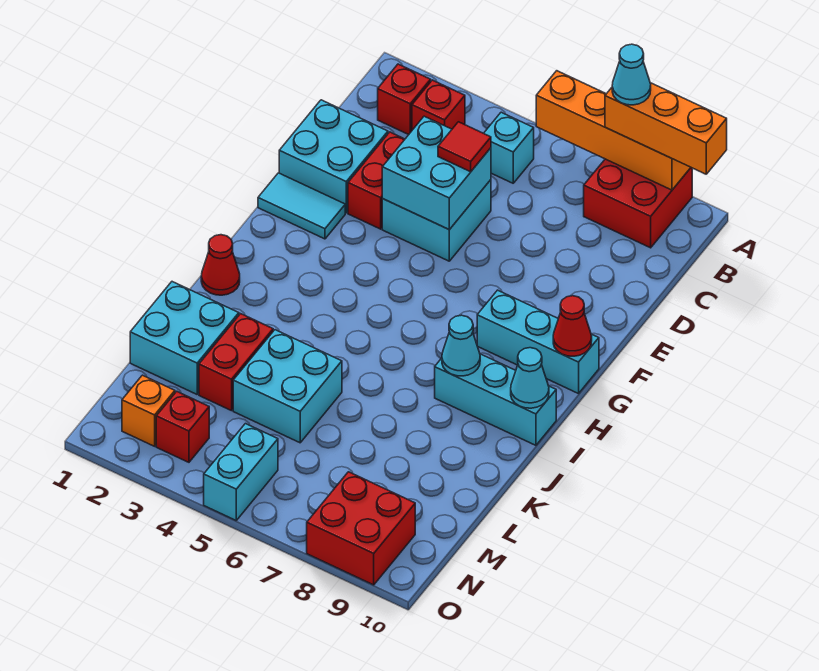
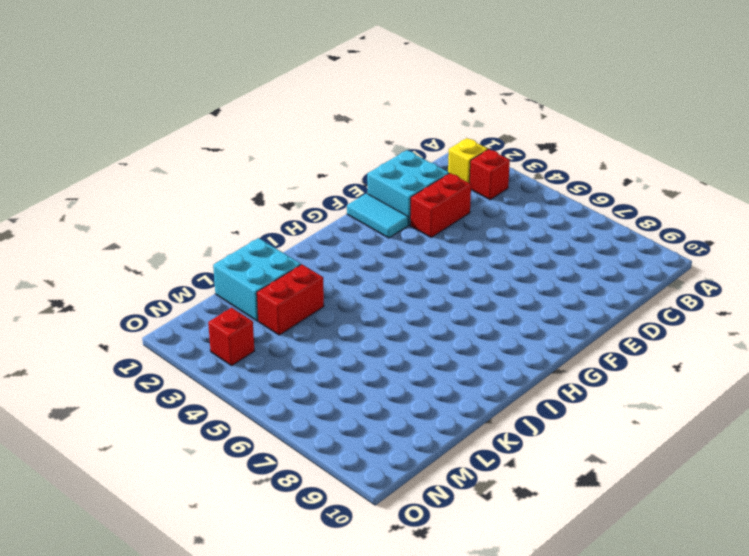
yellow 1x1 brick [448,138,488,183] -> red 1x1 brick [378,64,431,135]
none -> red 2x2 brick [584,159,692,248]
none -> cyan 1x1 brick [484,112,534,183]
none -> cyan 2x2 brick [382,180,491,261]

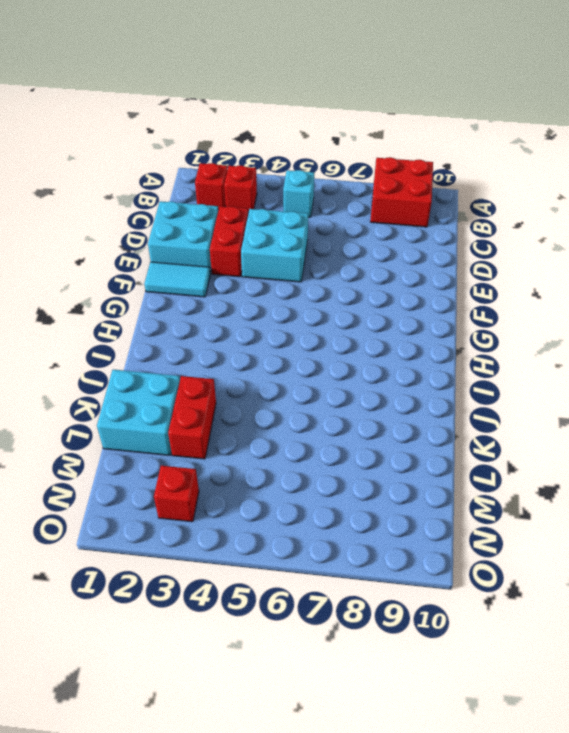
none -> cyan 1x3 brick [477,290,599,394]
none -> red 1x1 cone [201,235,240,295]
none -> cyan 1x3 brick [435,354,556,445]

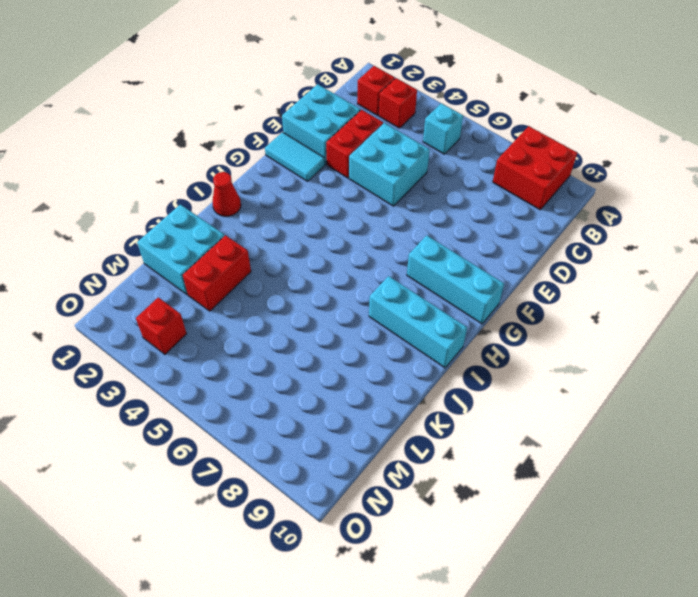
none -> cyan 2x2 brick [233,330,342,443]
none -> orange 1x1 brick [122,375,175,446]
none -> cyan 1x2 brick [204,424,278,520]

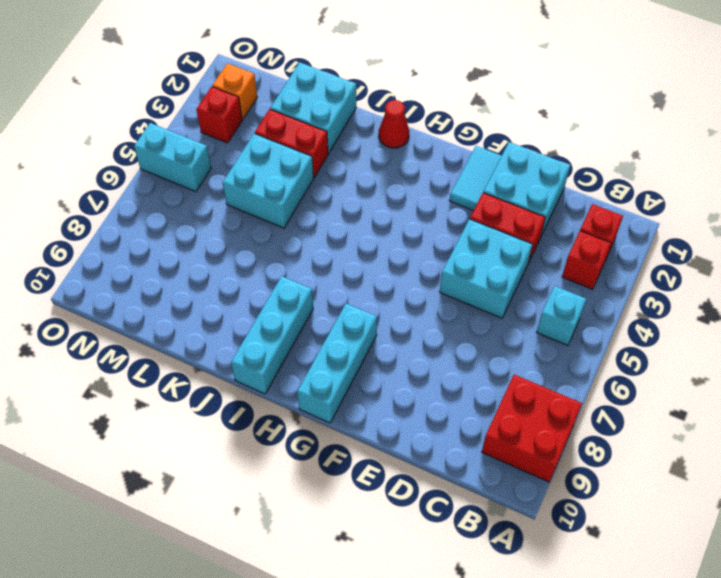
none -> red 2x2 brick [307,472,415,585]
none -> orange 1x4 brick [536,71,691,190]
none -> cyan 2x2 brick [382,116,491,230]

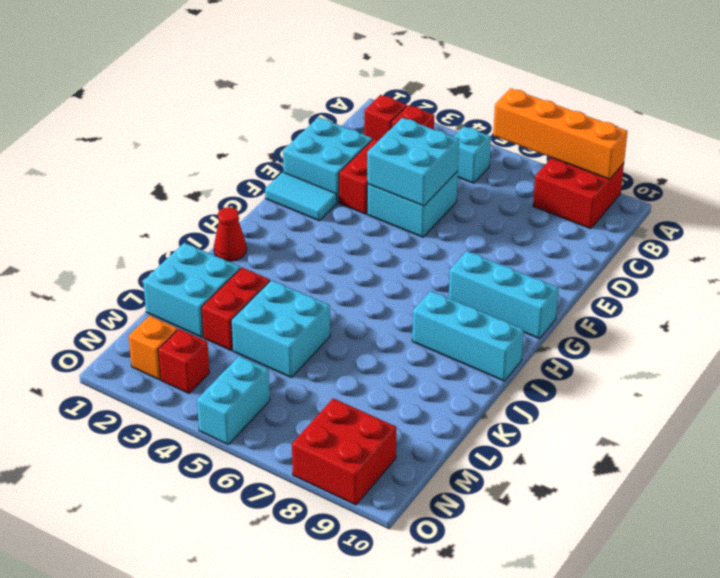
none -> red 1x1 cone [553,296,592,356]
none -> cyan 1x1 cone [442,315,480,376]
none -> cyan 1x1 cone [511,348,549,408]

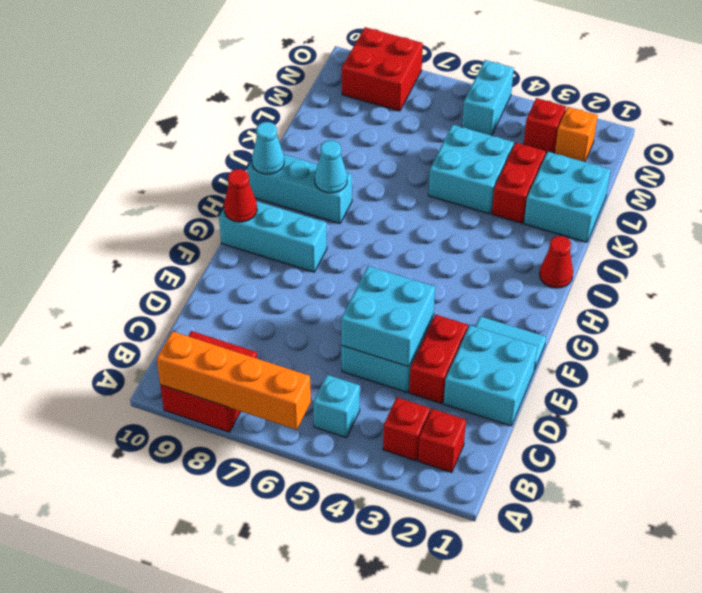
none -> orange 1x3 brick [605,83,727,174]
none -> red 1x1 tile [438,122,491,172]
none -> cyan 1x1 cone [612,44,651,105]

